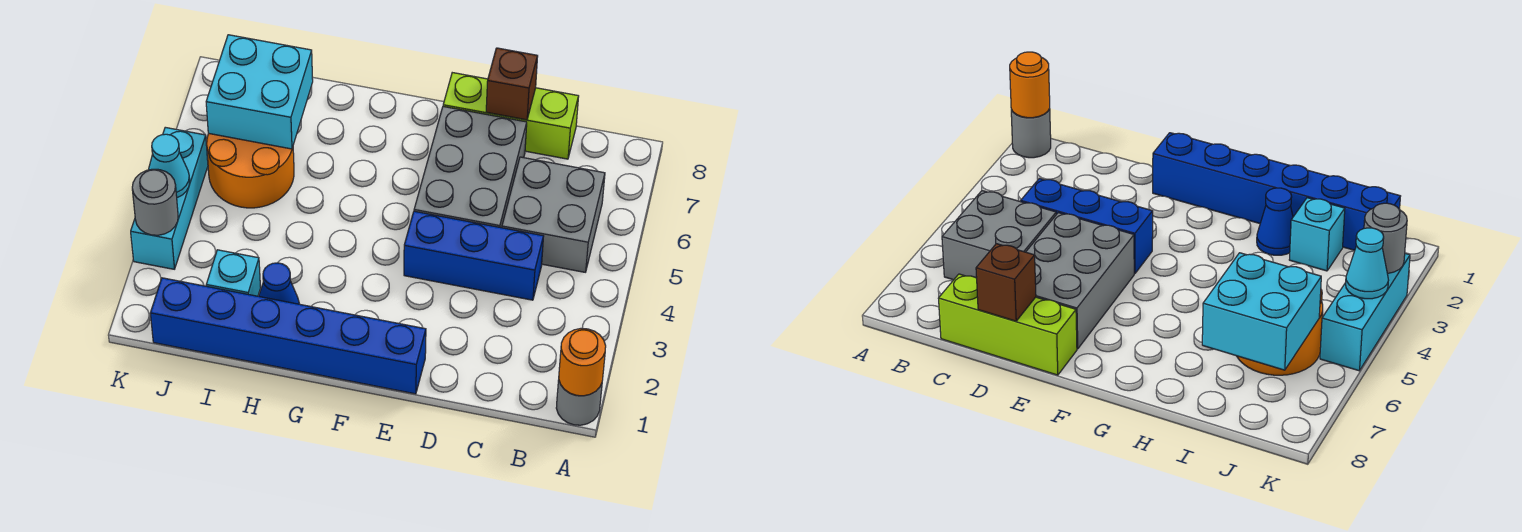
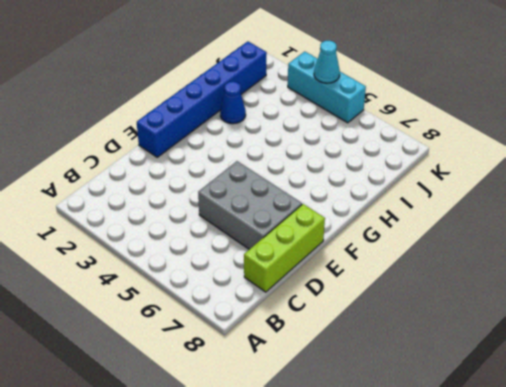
none -> grey 1x1 round brick [556,380,602,425]
none -> grey 2x2 brick [502,157,605,272]
none -> blue 1x3 brick [404,211,544,300]

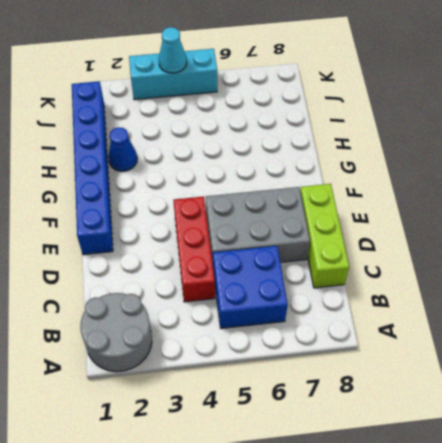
grey 2x2 round brick [80,293,152,372] -> grey 1x1 round brick [556,380,602,425]
blue 2x2 brick [213,246,288,328] -> grey 2x2 brick [502,157,605,272]
red 1x3 brick [173,196,215,302] -> blue 1x3 brick [404,211,544,300]
none -> cyan 1x1 brick [206,250,261,296]
none -> orange 2x2 round brick [206,134,294,208]
none -> orange 1x1 round brick [559,328,606,396]

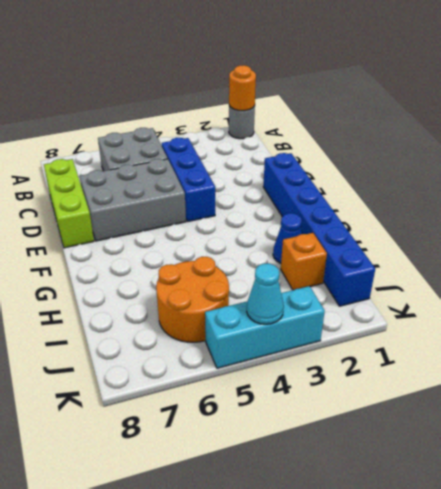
orange 1x1 brick [281,233,327,290] -> cyan 1x1 brick [206,250,261,296]
none -> brown 1x1 brick [486,48,538,120]
none -> cyan 2x2 brick [206,35,313,149]
none -> grey 1x1 round brick [132,169,178,235]

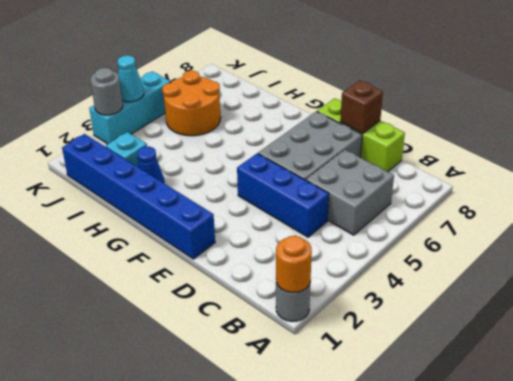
none -> cyan 2x2 brick [206,35,313,149]

